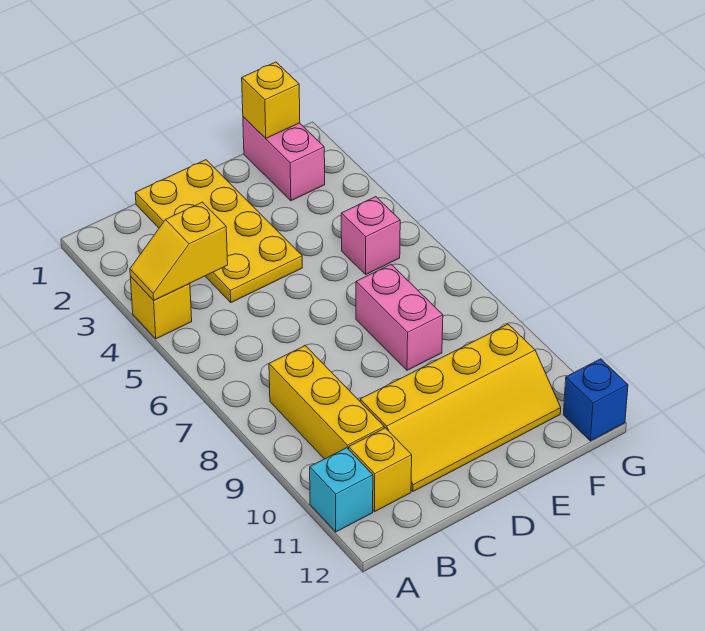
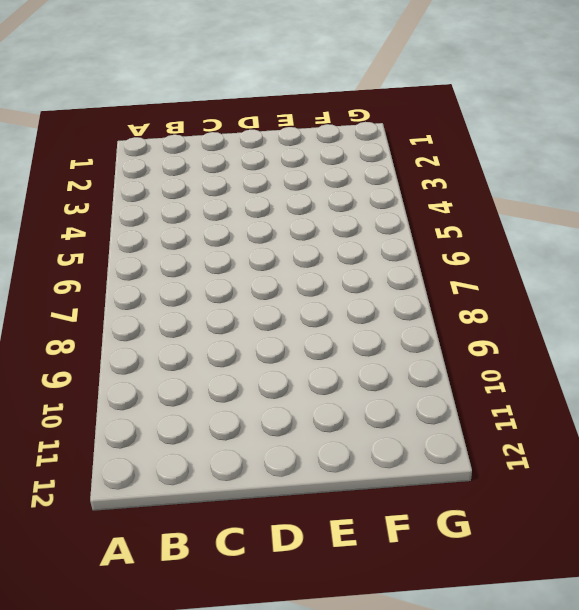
none -> yellow 1x1 brick [130,277,192,339]
none -> cyan 1x1 brick [310,448,373,532]
none -> yellow 1x3 brick [269,346,384,459]

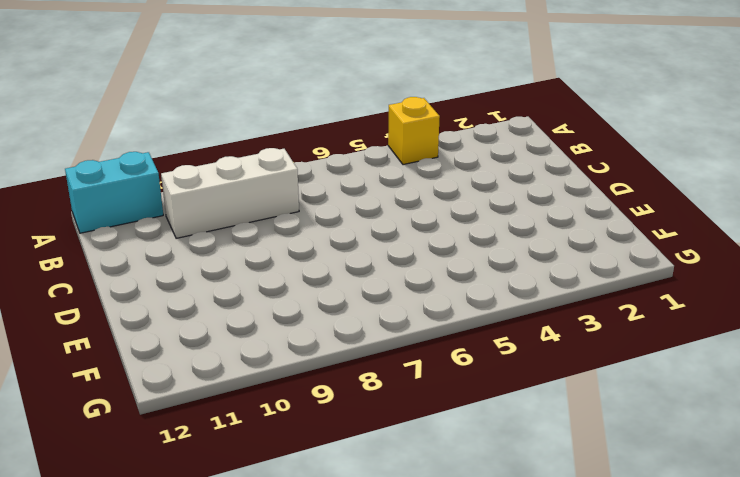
cyan 1x2 brick [65,152,163,233] -> cyan 1x1 brick [310,448,373,532]
white 1x3 brick [161,148,299,238] -> yellow 1x3 brick [269,346,384,459]
none -> yellow 1x1 brick [349,428,412,512]
none -> yellow 2x4 plate [135,160,302,302]
none -> yellow 2x4 slope [360,324,561,491]

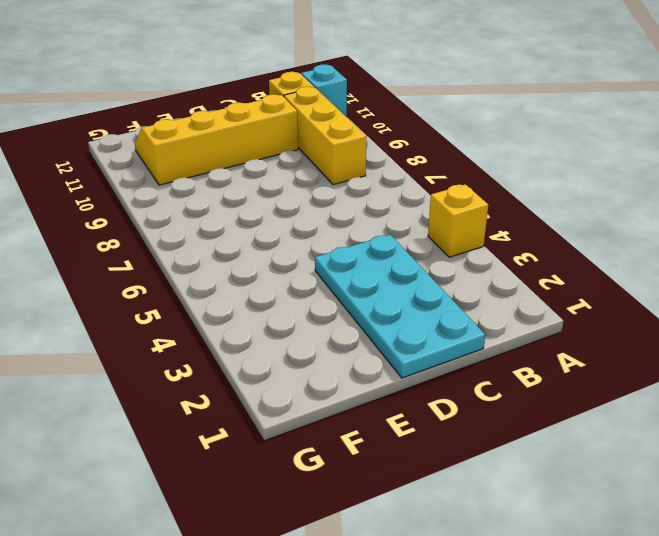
cyan 2x4 plate [315,235,485,378] -> yellow 2x4 plate [135,160,302,302]
none -> pink 1x2 brick [356,265,443,370]
none -> pink 1x2 brick [243,117,325,201]
none -> pink 1x1 brick [341,197,400,274]

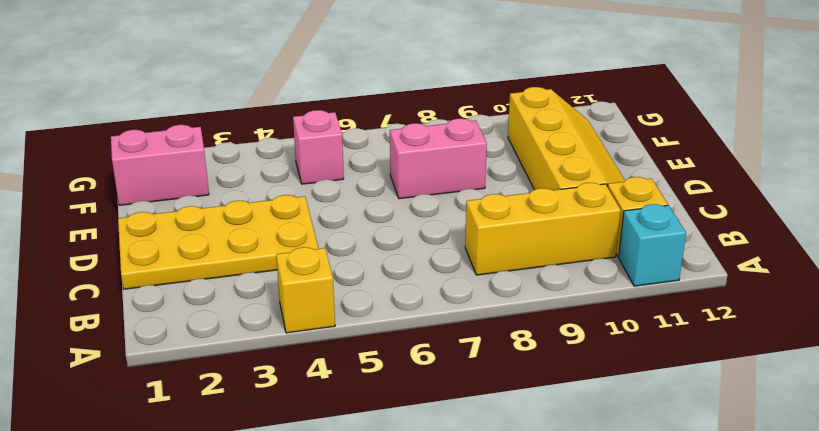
none -> blue 1x1 brick [563,359,628,441]
none -> yellow 1x2 slope [130,202,228,300]
none -> yellow 1x1 brick [242,62,300,138]

